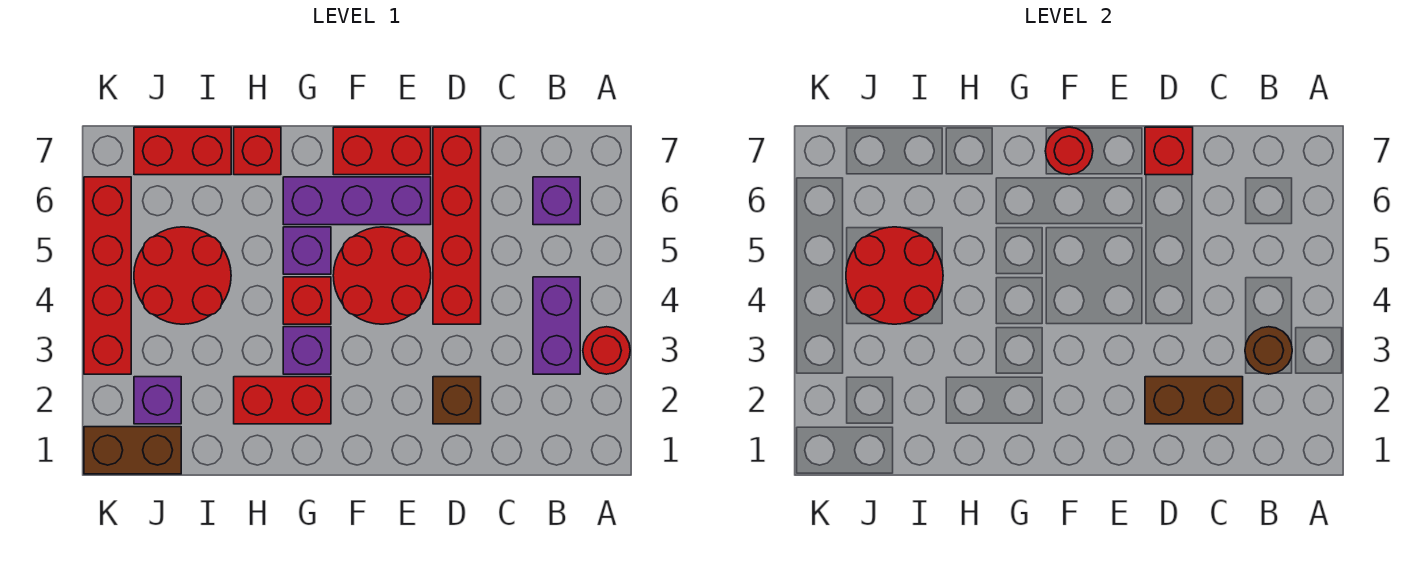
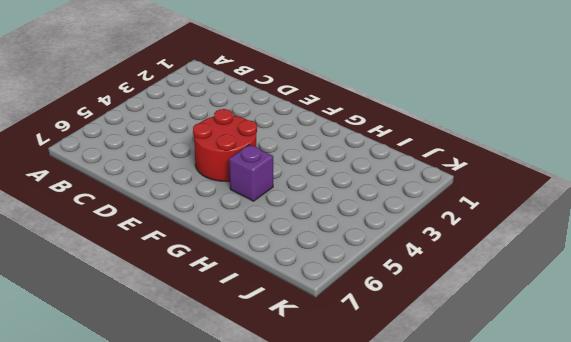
none -> red 1x1 round brick [583,327,630,374]
none -> purple 1x2 brick [533,277,580,374]
none -> purple 1x1 brick [533,177,580,225]

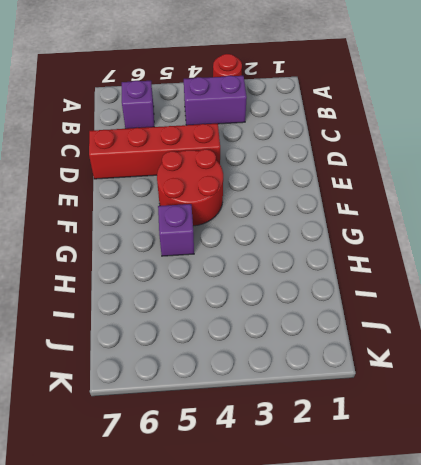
none -> brown 1x1 brick [433,377,481,424]
none -> purple 1x3 brick [283,177,431,225]
none -> red 1x2 brick [333,127,431,175]

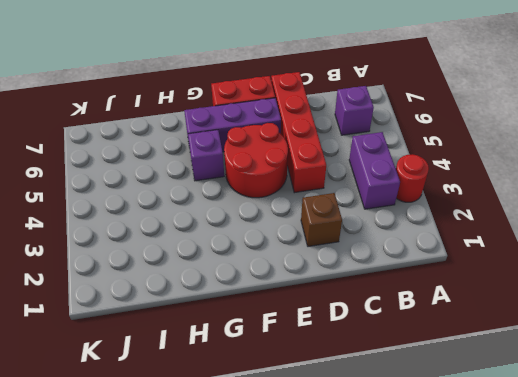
none -> red 1x2 brick [234,377,331,424]
none -> purple 1x1 brick [283,327,331,374]
none -> red 1x1 brick [283,277,331,324]

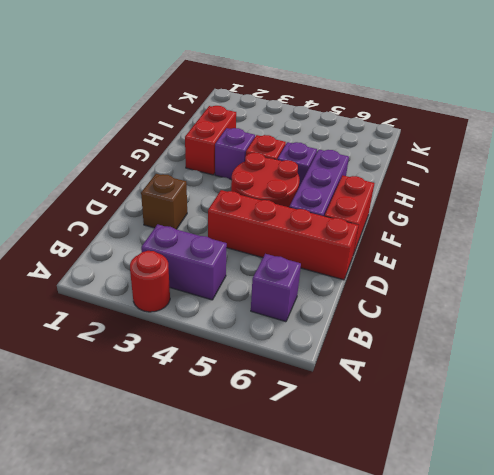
none -> red 1x1 brick [234,127,281,175]
none -> red 2x2 round brick [134,227,231,324]
none -> red 1x2 brick [134,127,231,175]

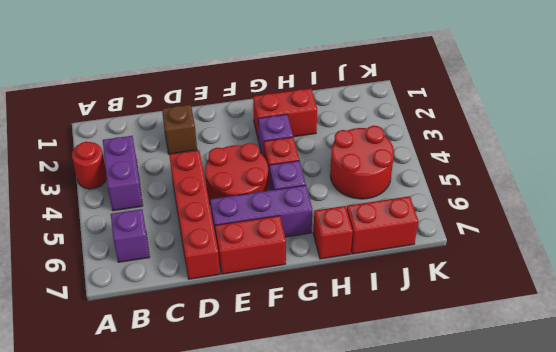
none -> brown 1x2 brick [84,427,181,474]
none -> purple 1x1 brick [134,377,181,424]
none -> red 1x4 brick [84,177,131,374]

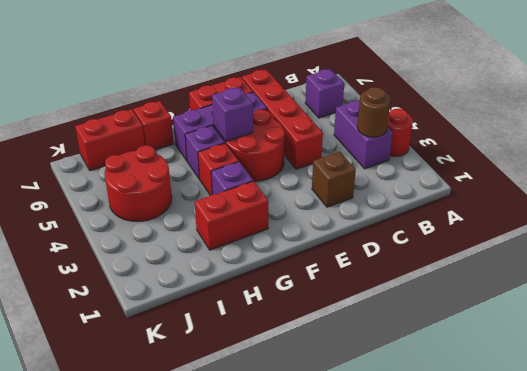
purple 1x1 brick [212,87,253,141] -> purple 1x1 brick moved to [134,377,181,424]
none -> brown 1x2 brick [84,427,181,474]
none -> red 1x4 brick [84,177,131,374]
none -> brown 1x2 brick [1145,377,1243,424]

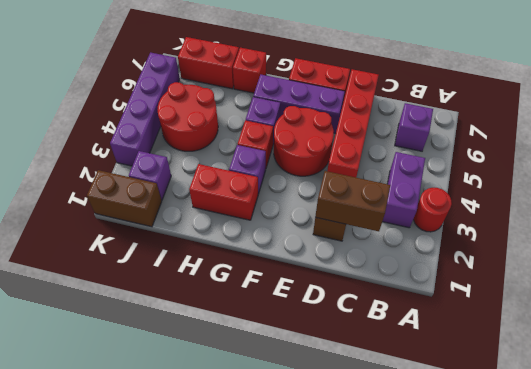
purple 1x4 brick [110,53,180,166] -> red 1x4 brick [84,177,131,374]
none -> brown 1x1 round brick [1245,327,1292,374]
none -> red 1x1 brick [1145,127,1193,175]
none -> red 1x1 round brick [1045,127,1093,175]

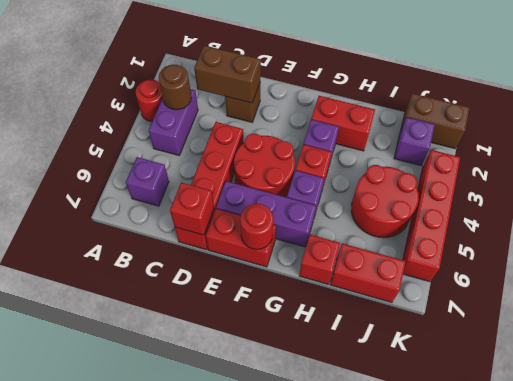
none -> red 2x2 round brick [846,227,943,324]

